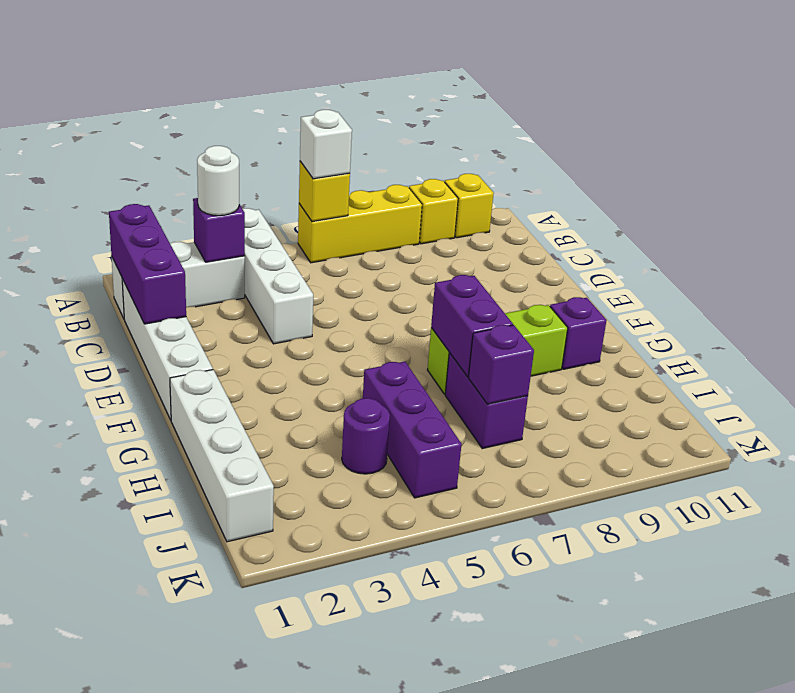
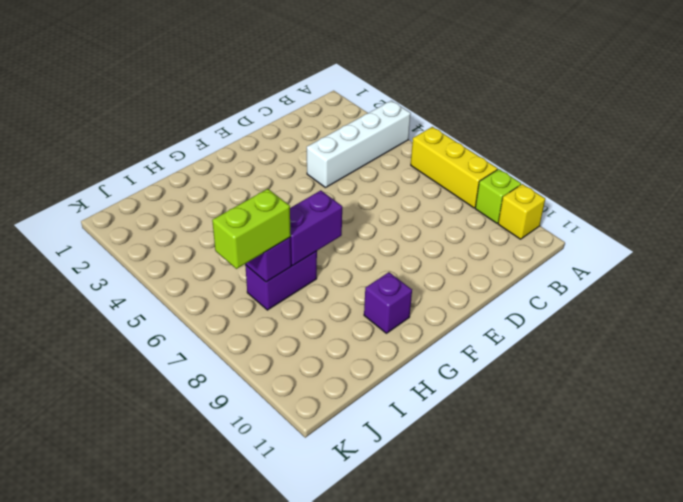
lime 1x1 brick [475,169,521,223] -> yellow 1x1 brick [409,179,458,244]
lime 1x2 brick [212,189,291,269] -> none
none -> white 1x3 brick [112,242,245,318]
none -> white 1x4 brick [122,279,213,420]
none -> white 1x4 brick [170,370,274,542]

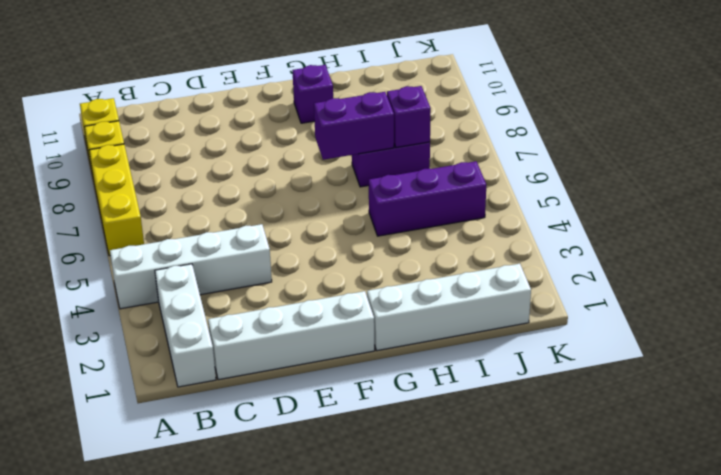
none -> lime 1x3 brick [428,305,568,394]
none -> purple 1x1 round brick [342,398,390,474]
none -> yellow 1x1 brick [299,161,350,222]

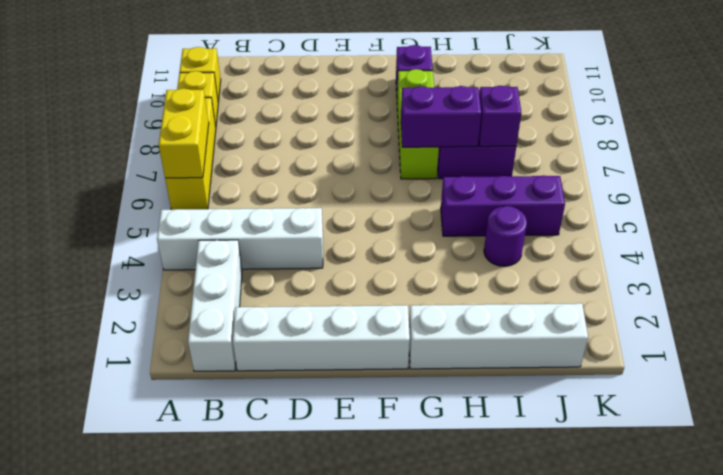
yellow 1x2 brick [159,88,209,178] -> yellow 1x1 brick [299,161,350,222]
none -> purple 1x3 brick [109,204,186,324]
none -> purple 1x1 brick [193,198,245,262]
none -> white 1x1 brick [300,110,352,179]

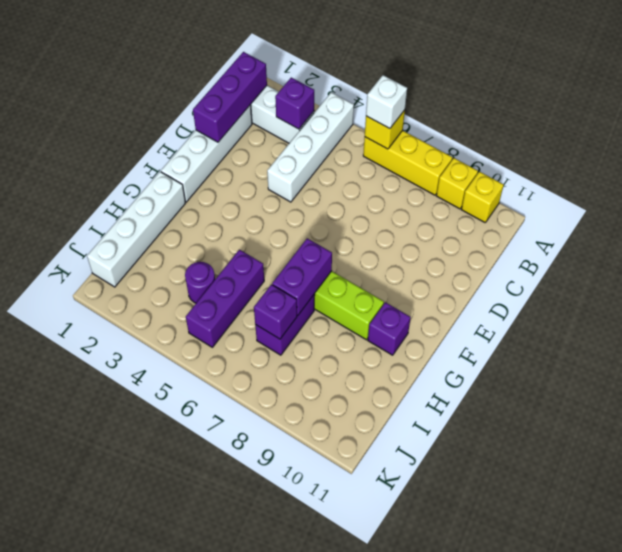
none -> white 1x1 round brick [197,146,239,216]

